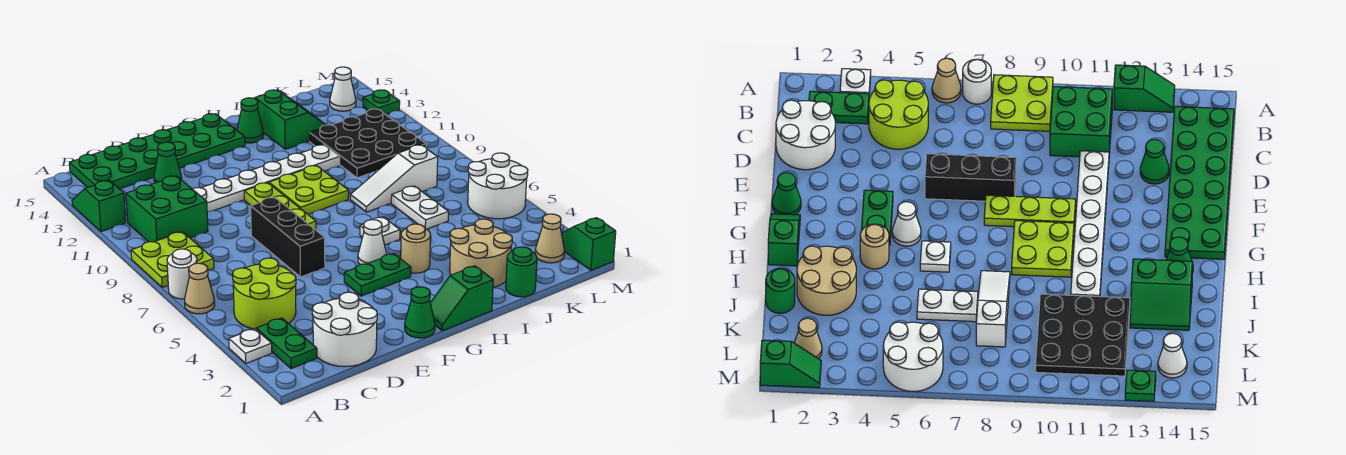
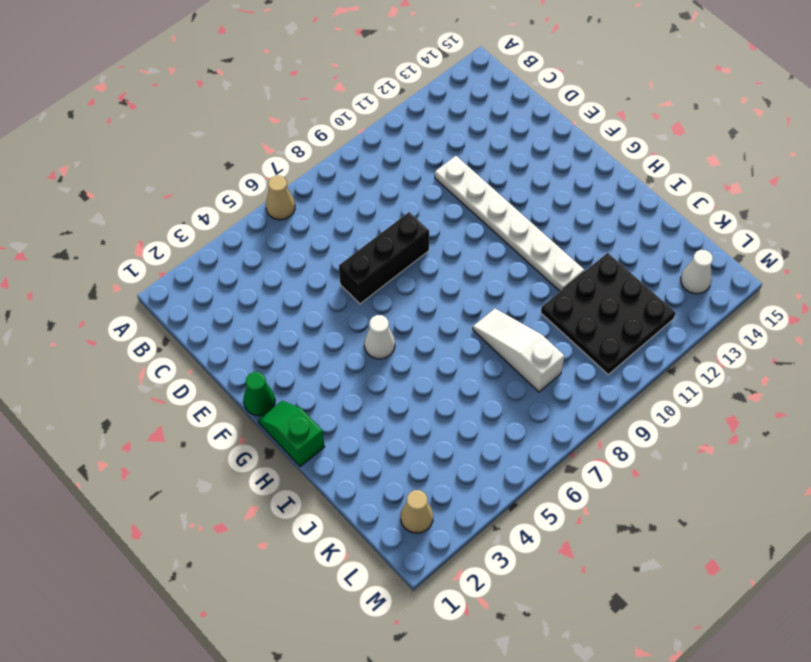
none -> white 1x1 plate [229,329,272,363]
none -> white 1x1 round brick [167,249,197,299]
none -> lime 2x2 plate [131,232,214,287]
none -> green 1x2 slope [72,180,126,232]

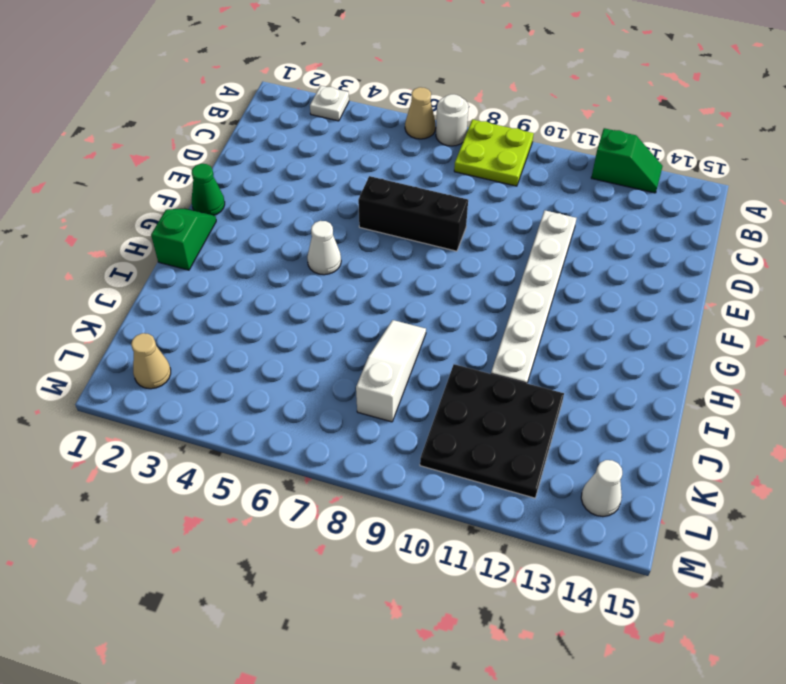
none -> green 1x2 plate [256,318,317,369]
none -> lime 2x2 round brick [233,258,296,329]
none -> green 2x2 brick [126,176,208,242]
none -> green 2x6 plate [69,114,245,189]

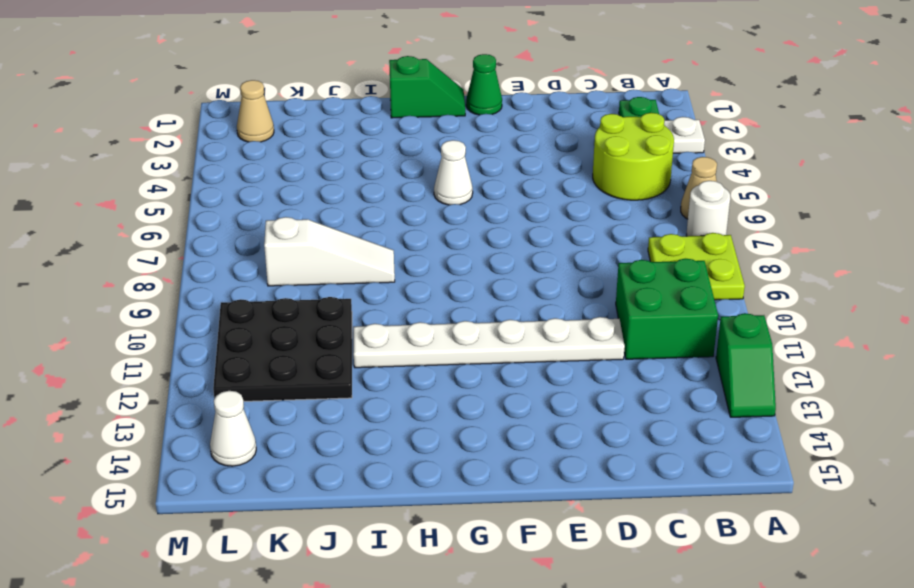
none -> green 2x6 plate [69,114,245,189]
none -> white 2x2 round brick [312,292,377,367]
none -> green 1x1 cone [154,142,182,183]
none -> black 1x3 brick [251,197,325,277]

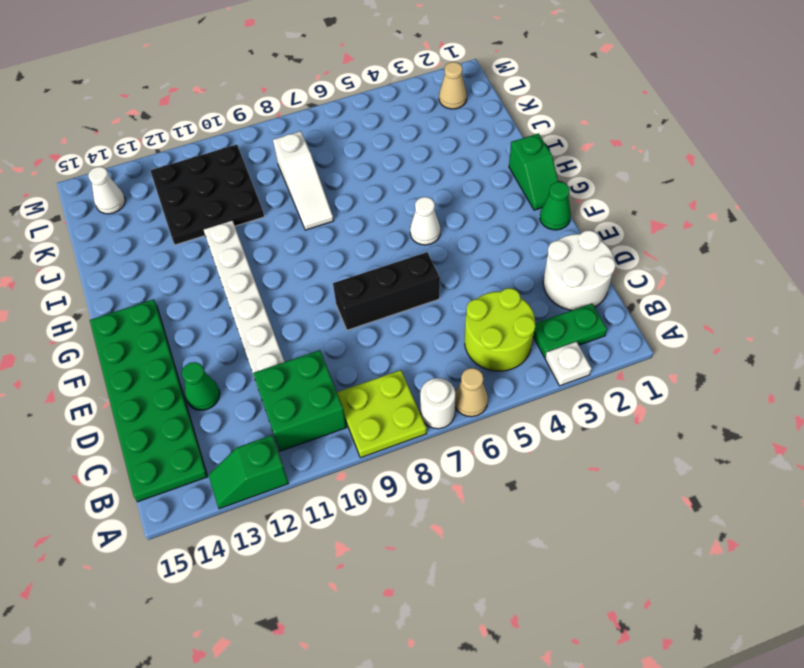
none -> green 1x2 plate [344,254,411,296]
none -> lime 1x3 plate [244,183,316,230]
none -> lime 2x2 plate [269,166,349,214]
none -> tan 1x1 round brick [401,224,431,273]

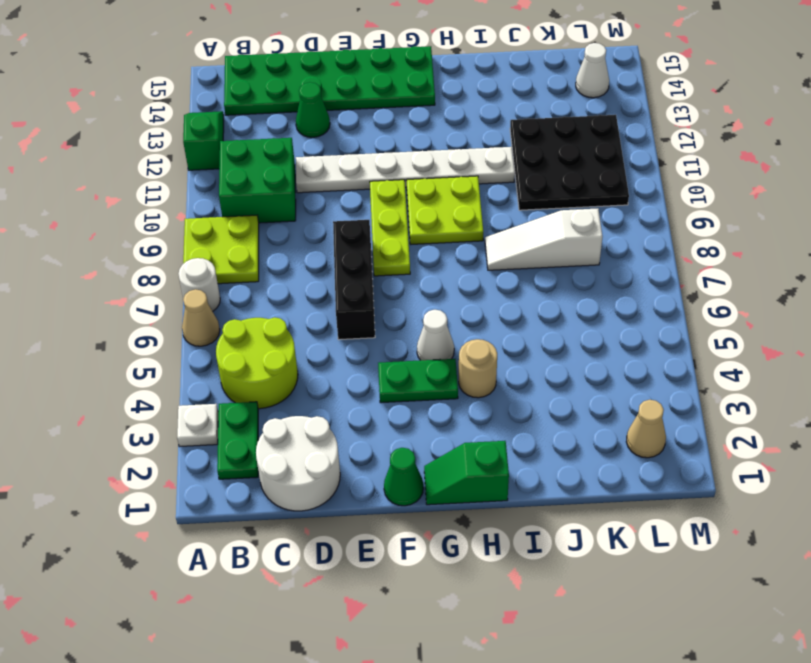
none -> white 1x1 plate [360,217,400,245]
none -> green 1x1 cone [237,98,264,143]
none -> tan 2x2 round brick [450,219,512,287]
none -> green 2x2 slope [255,90,326,149]

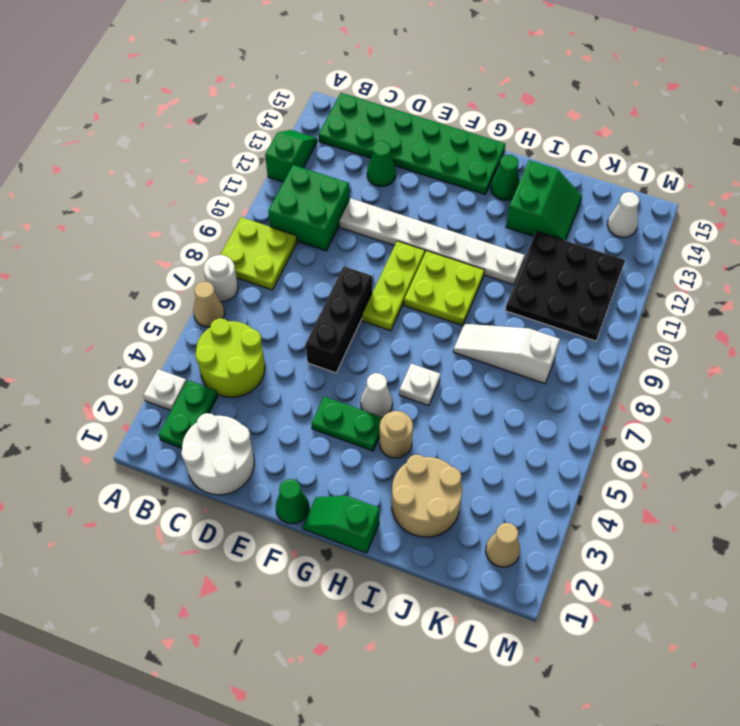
none -> green 1x1 round brick [506,247,537,297]
none -> white 1x2 plate [391,186,449,229]
none -> white 2x2 round brick [468,153,528,219]
none -> green 1x2 slope [562,218,616,270]

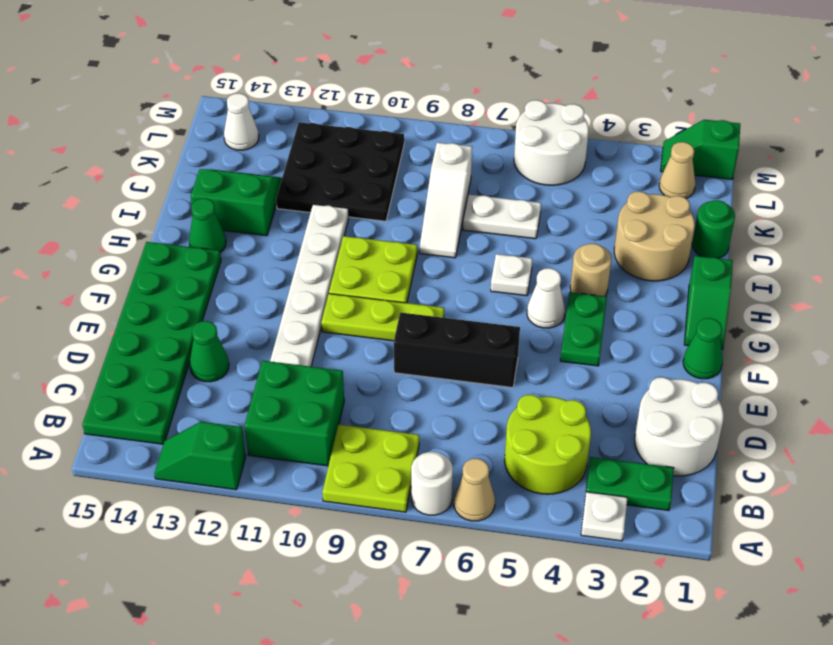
none -> green 1x1 plate [363,90,400,115]

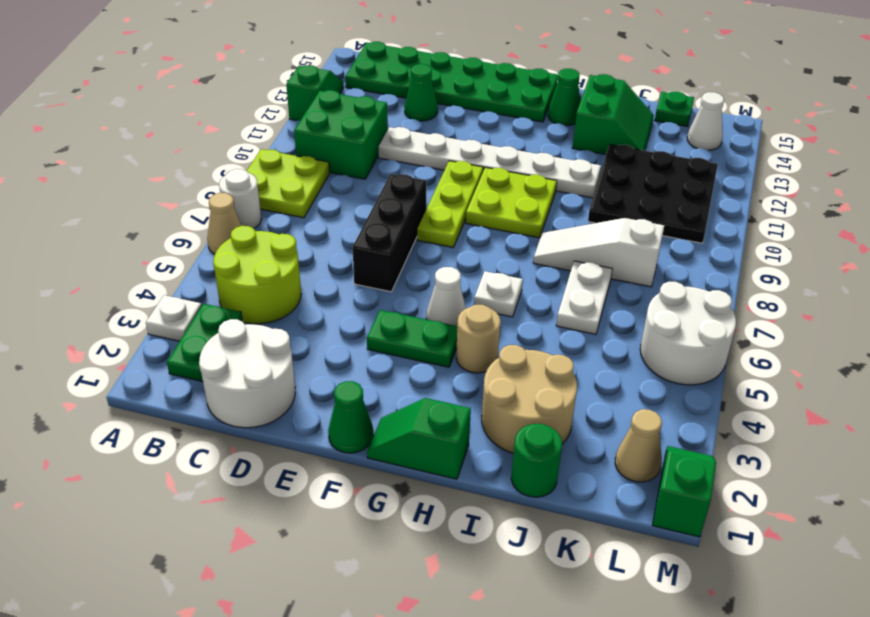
green 1x1 plate [655,91,694,127] -> green 1x1 plate moved to [363,90,400,115]

